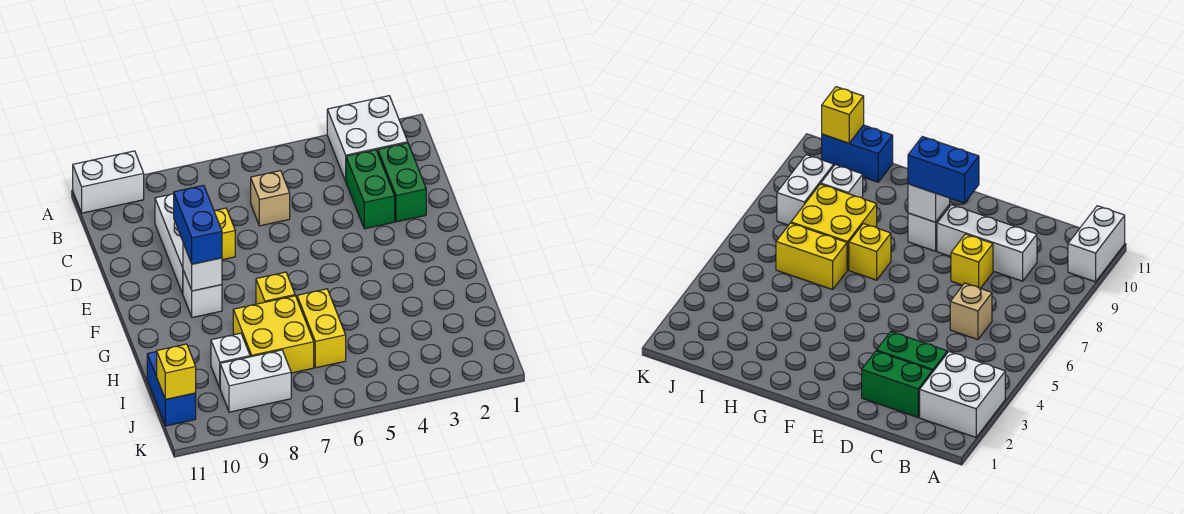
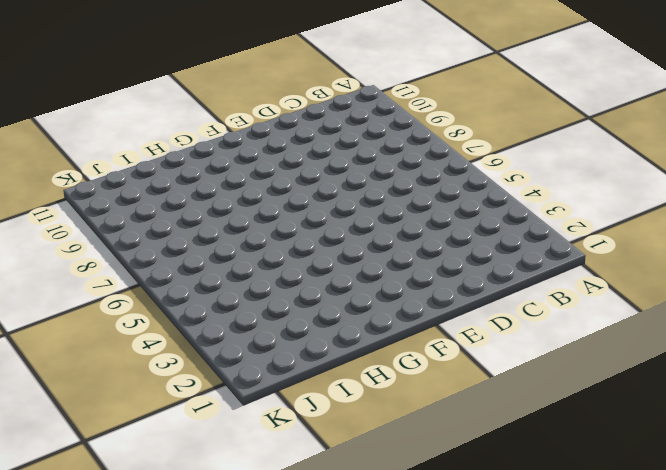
none -> white 2x2 brick [327,96,408,181]
none -> white 1x2 brick [73,151,144,213]
none -> green 1x2 brick [378,143,426,222]

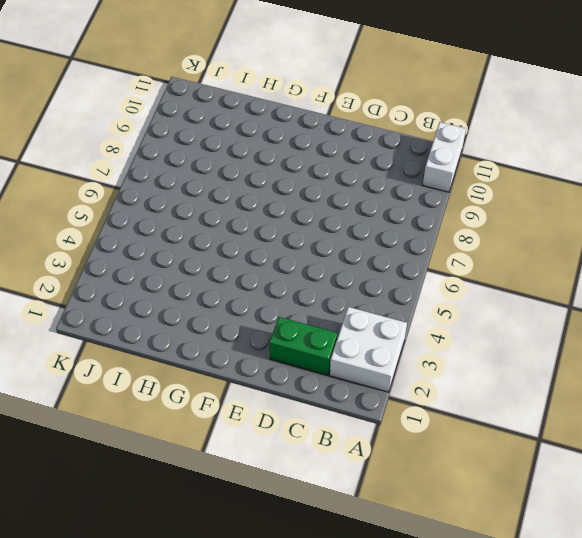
none -> green 1x2 brick [346,150,395,229]
none -> tan 1x1 brick [251,171,290,226]
none -> white 1x3 brick [155,194,183,294]

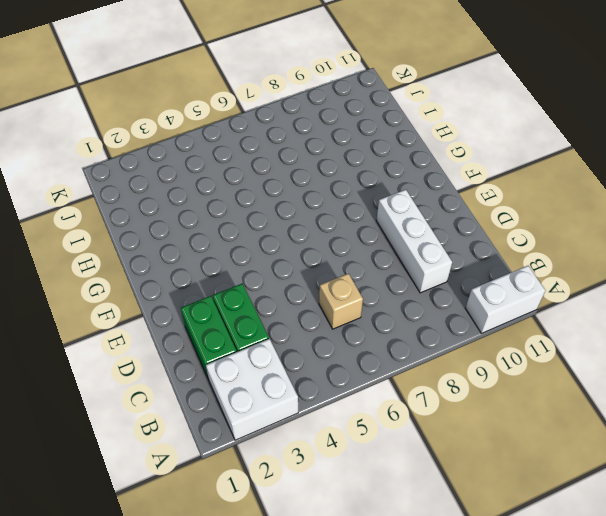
none -> yellow 1x1 brick [214,208,235,260]
none -> white 1x1 brick [183,270,222,318]
none -> yellow 1x1 brick [256,272,295,304]

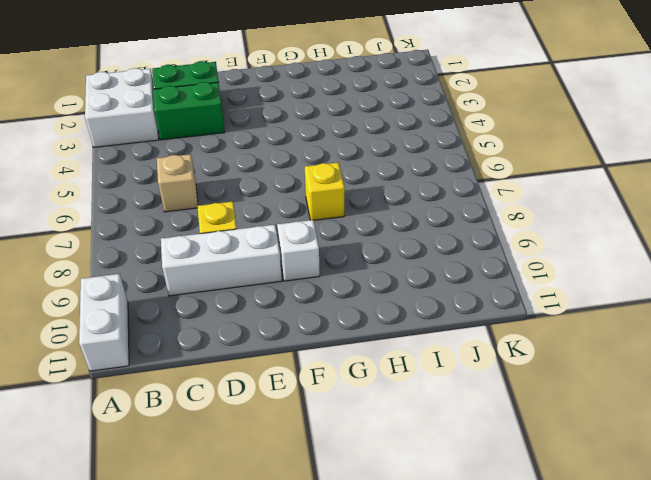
none -> yellow 1x2 brick [297,289,346,368]
none -> yellow 2x2 brick [233,296,314,373]
none -> white 1x1 brick [211,333,250,388]

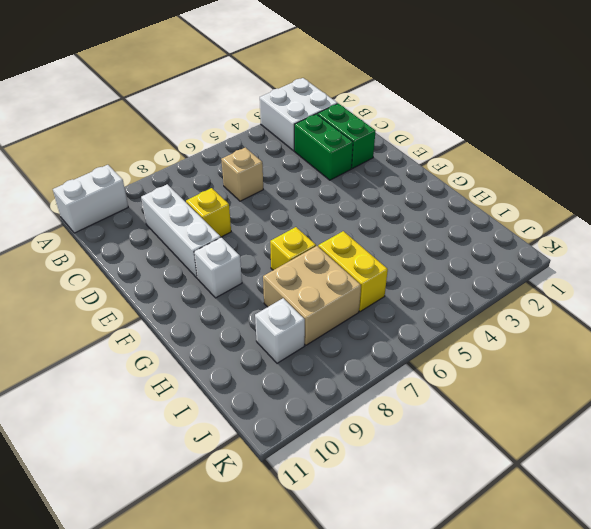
tan 2x2 brick [263,246,361,345] -> yellow 2x2 brick [233,296,314,373]
none -> blue 1x2 brick [147,352,196,426]
none -> white 1x2 brick [220,350,291,412]
none -> white 1x1 brick [183,243,222,291]

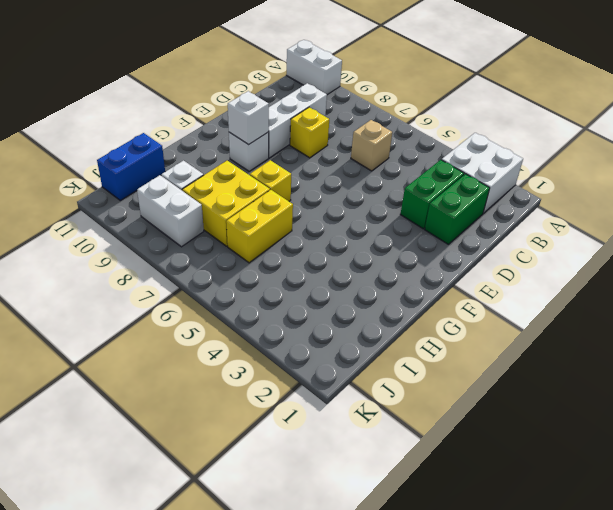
none -> yellow 1x1 brick [157,344,196,399]
none -> blue 1x2 brick [174,185,222,264]

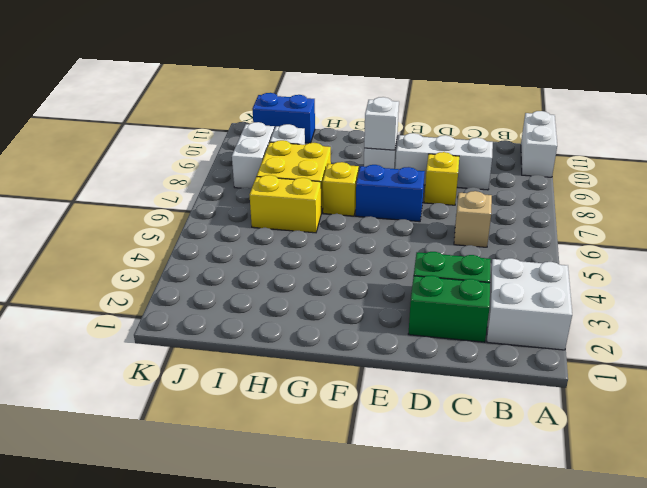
blue 1x2 brick [356,165,425,222] -> blue 1x2 brick moved to [174,185,222,264]
none -> yellow 1x1 brick [157,344,196,399]

